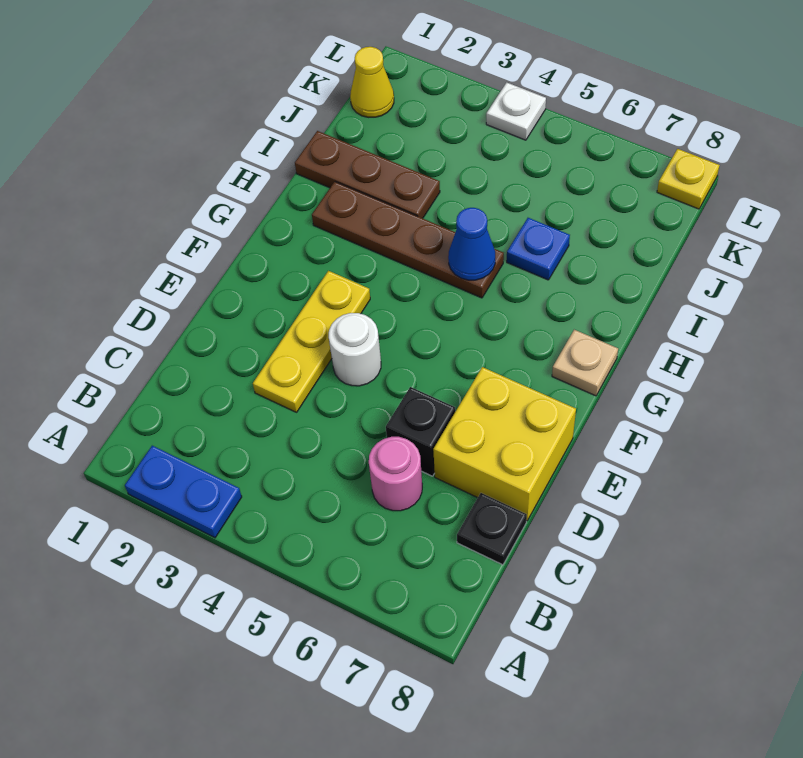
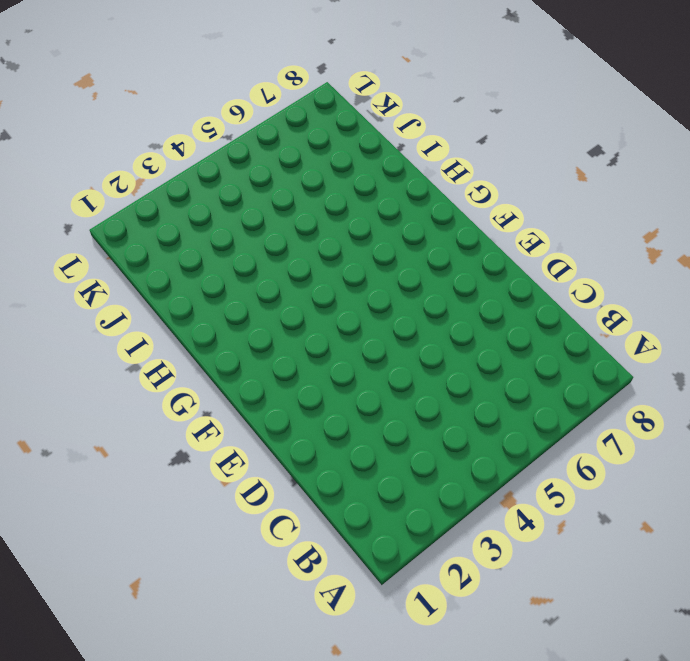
none -> blue 1x2 plate [125,446,242,538]
none -> pink 1x1 round brick [369,437,422,511]
none -> black 1x1 plate [457,493,527,565]

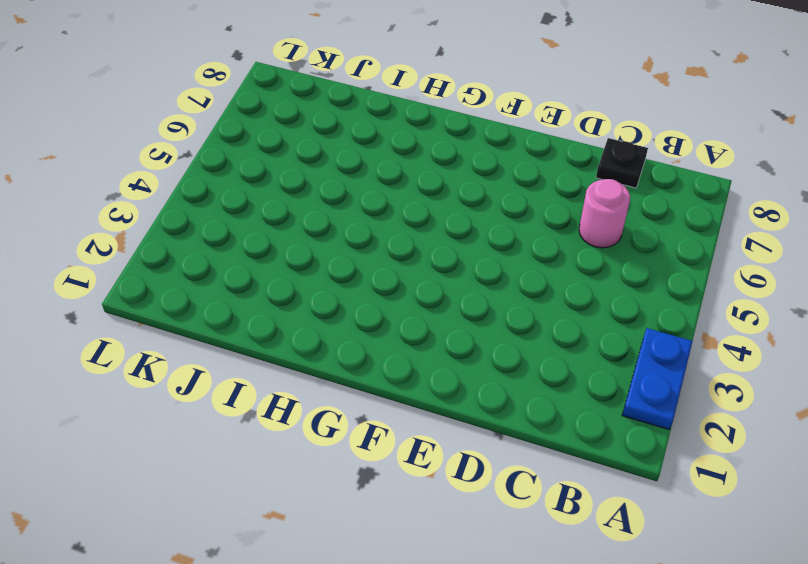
none -> yellow 1x3 plate [253,271,370,412]
none -> black 1x1 brick [386,387,455,476]
none -> yellow 2x2 brick [433,367,576,521]

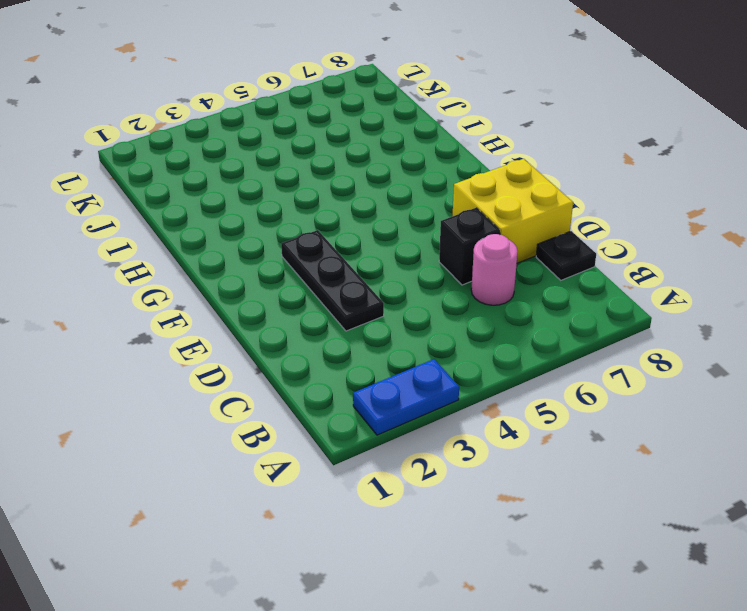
black 1x3 plate [281,230,384,331] -> yellow 1x3 plate [253,271,370,412]
none -> white 1x1 round brick [329,313,381,386]
none -> tan 1x1 plate [552,330,618,396]
none -> brown 1x4 plate [312,182,504,298]

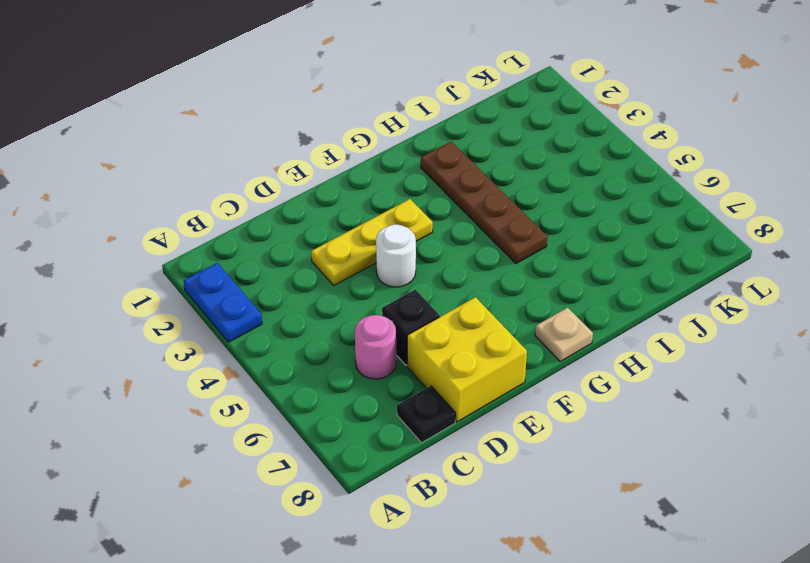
none -> brown 1x3 plate [295,131,440,218]
none -> blue 1x1 plate [507,218,570,280]
none -> yellow 1x1 cone [350,47,394,117]

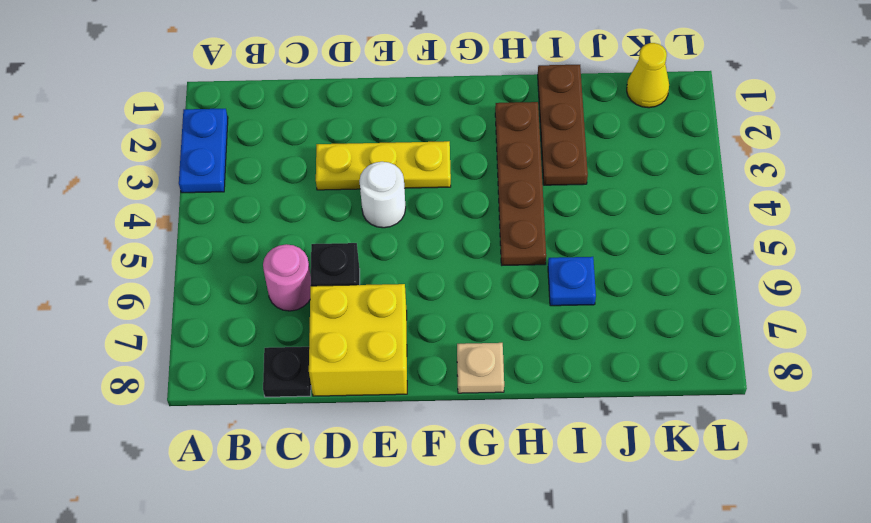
none -> white 1x1 plate [486,82,546,140]
none -> yellow 1x1 plate [657,149,720,209]
none -> blue 1x1 cone [448,208,495,280]

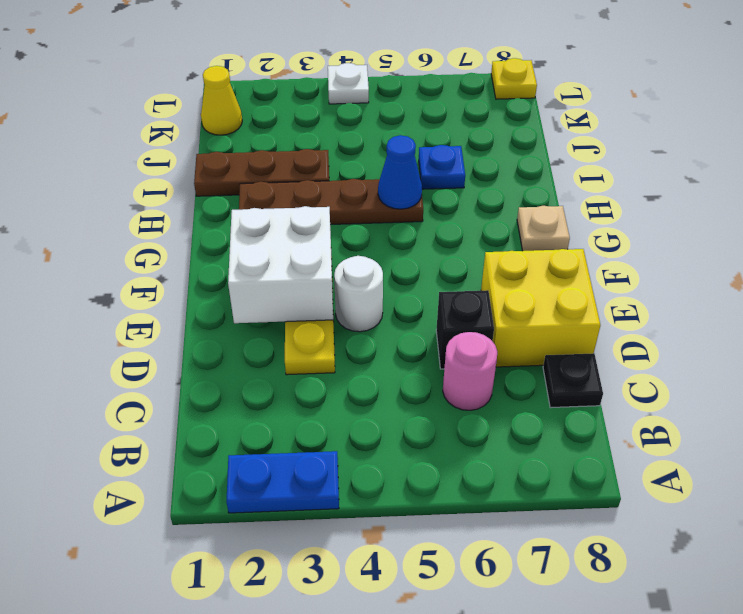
white 2x2 brick [228,206,333,323] -> none

